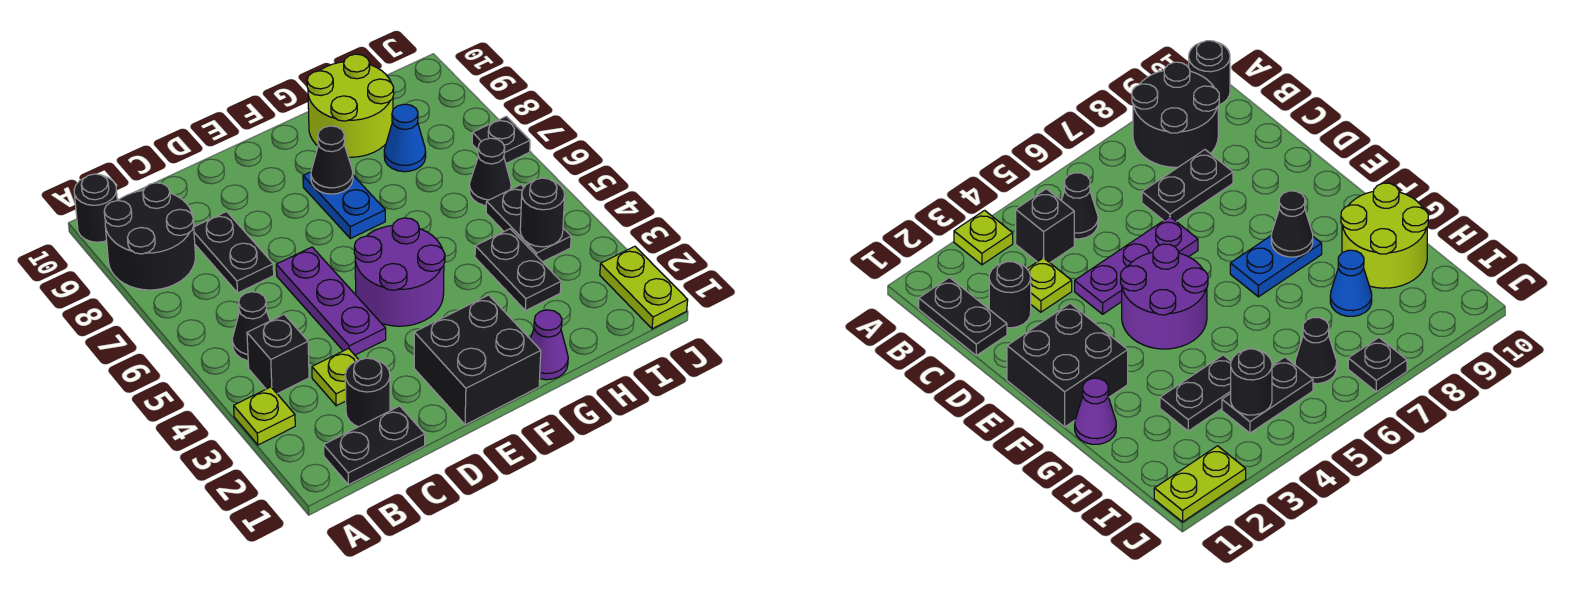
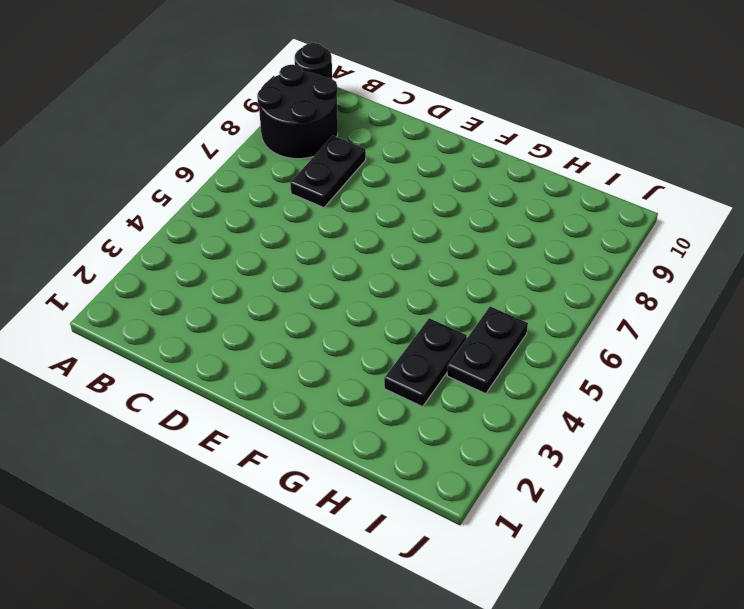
none -> lime 1x1 plate [234,387,295,445]
none -> black 1x2 plate [324,406,425,485]
none -> black 1x1 brick [247,315,309,394]

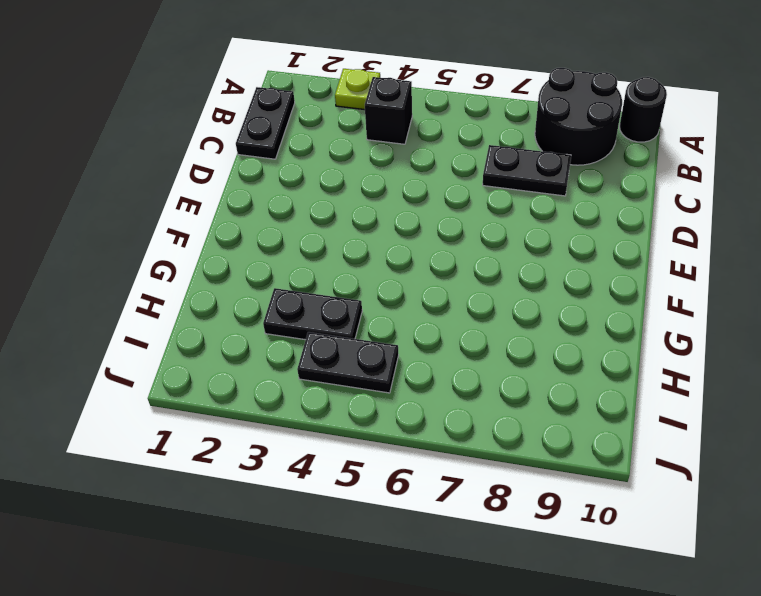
none -> black 1x1 cone [232,292,270,361]
none -> black 1x1 round brick [345,358,390,427]
none -> lime 1x1 plate [312,349,359,406]

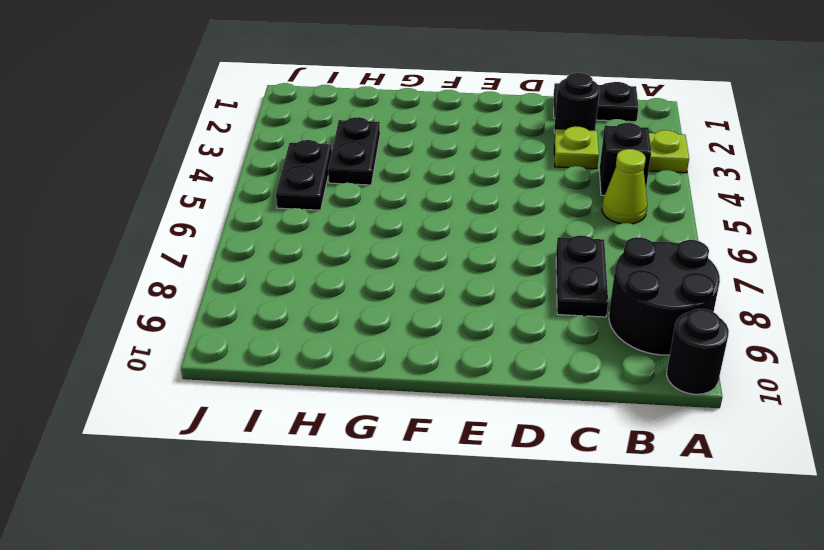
lime 1x1 cone [602,149,647,224] -> black 1x1 cone [232,292,270,361]
none -> purple 1x3 plate [276,247,386,355]
none -> black 2x2 brick [414,295,541,425]
none -> purple 2x2 round brick [354,218,445,326]

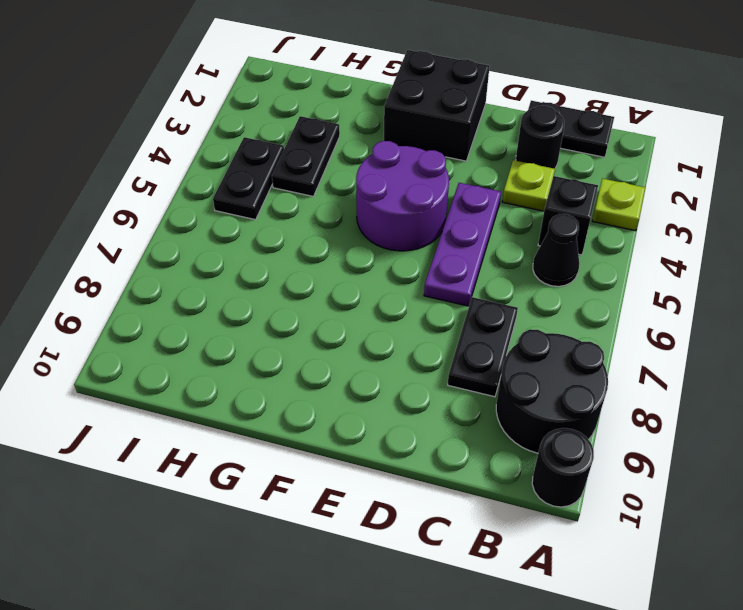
none -> blue 1x2 plate [303,172,385,239]
none -> purple 1x1 cone [530,310,568,380]
none -> lime 2x2 round brick [307,54,394,157]

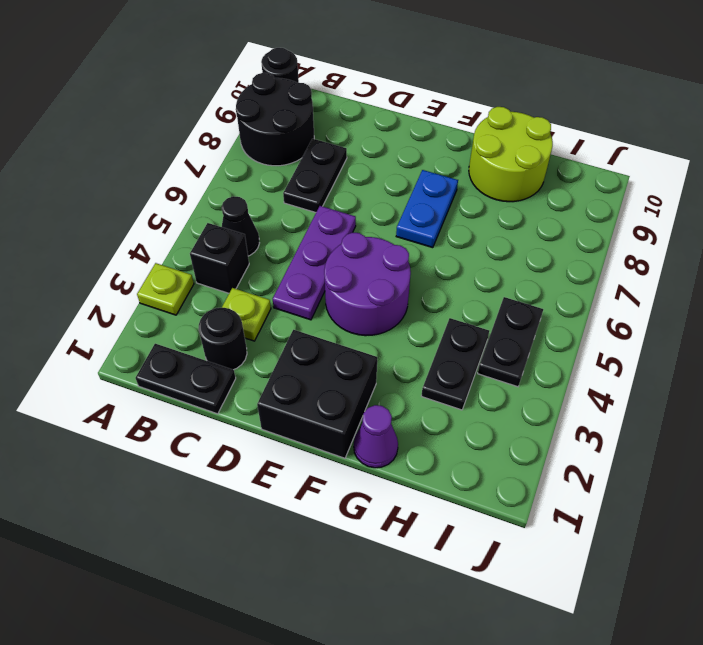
none -> blue 1x1 cone [384,104,426,172]
none -> black 1x1 cone [469,138,511,206]
none -> lime 1x2 plate [600,246,688,329]

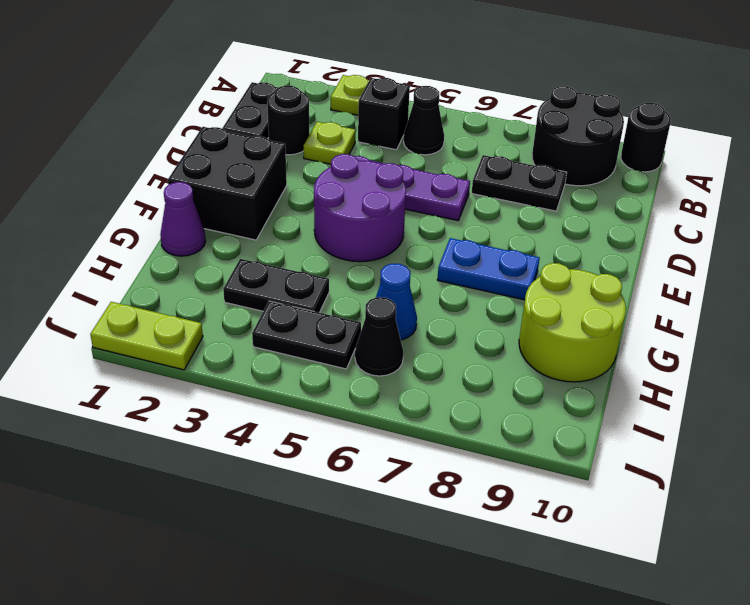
blue 1x1 cone [376,264,417,340] -> blue 1x1 cone moved to [384,104,426,172]
none -> black 1x1 plate [472,116,530,163]
none -> black 1x1 cone [311,126,353,194]
none -> black 1x1 round brick [520,178,565,247]

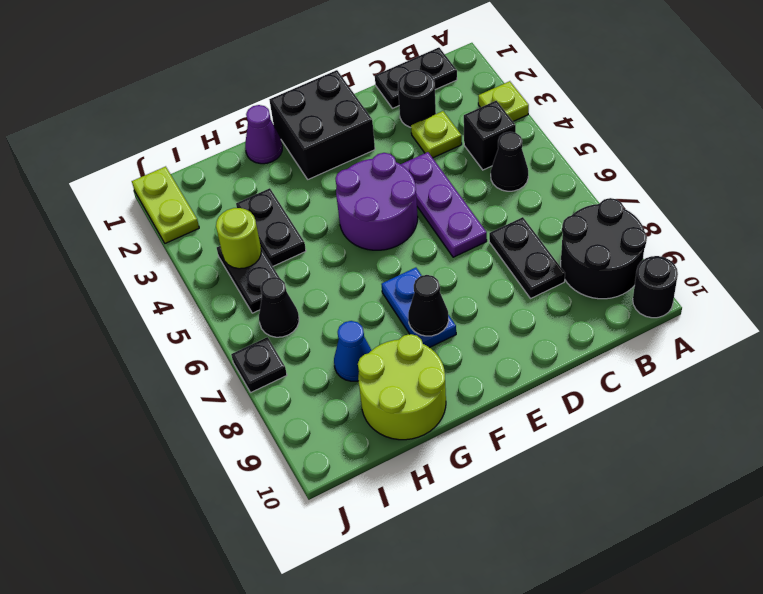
lime 1x1 round brick [216,208,261,269] -> black 1x1 round brick [520,178,565,247]

